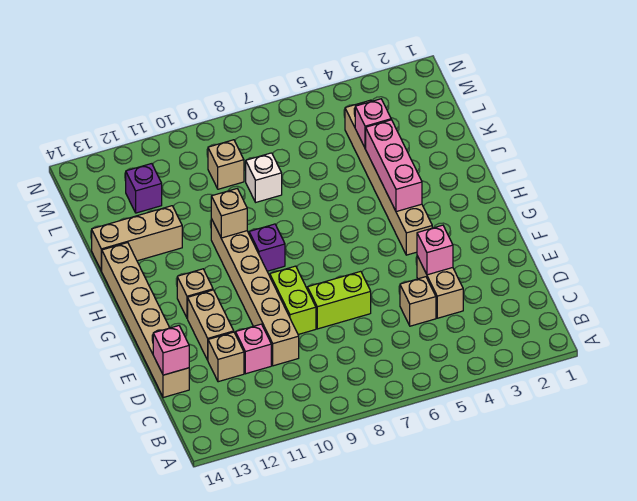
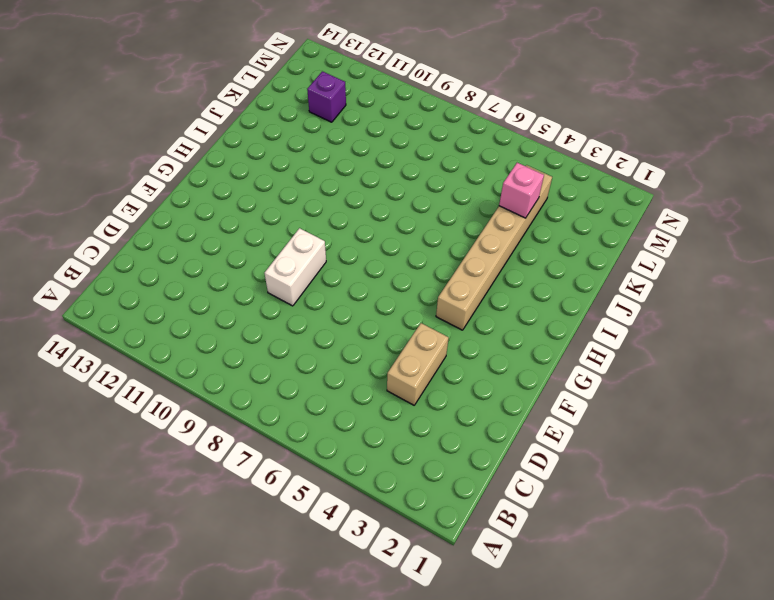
white 1x2 brick [265,228,326,306] -> lime 1x2 brick [270,266,316,334]
none -> tan 1x1 brick [400,277,436,326]
none -> tan 1x6 brick [211,219,299,366]
none -> pink 1x1 brick [236,324,271,374]

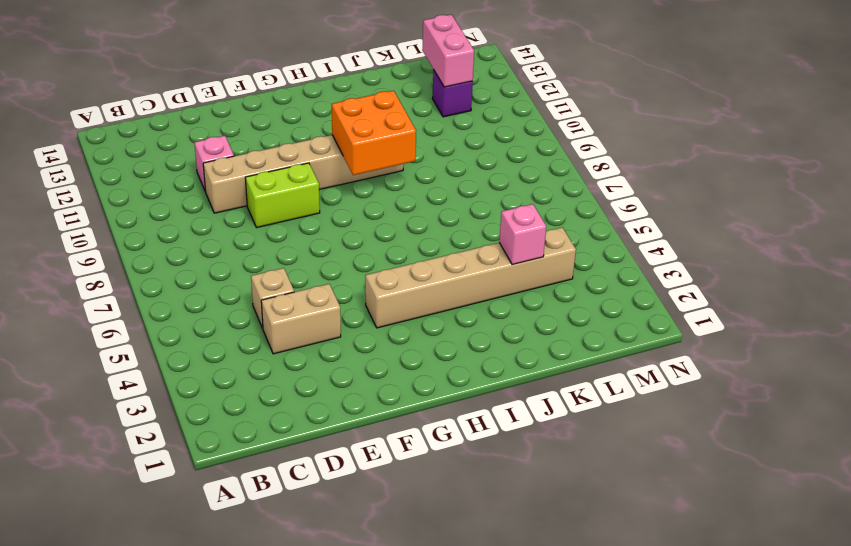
orange 2x2 brick [332,91,416,175] -> tan 1x1 brick [211,189,247,238]
pink 1x2 brick [422,15,474,87] -> none
none -> tan 1x1 brick [208,332,244,382]
none -> tan 1x6 brick [102,243,189,398]
none -> lime 1x2 brick [307,271,371,329]

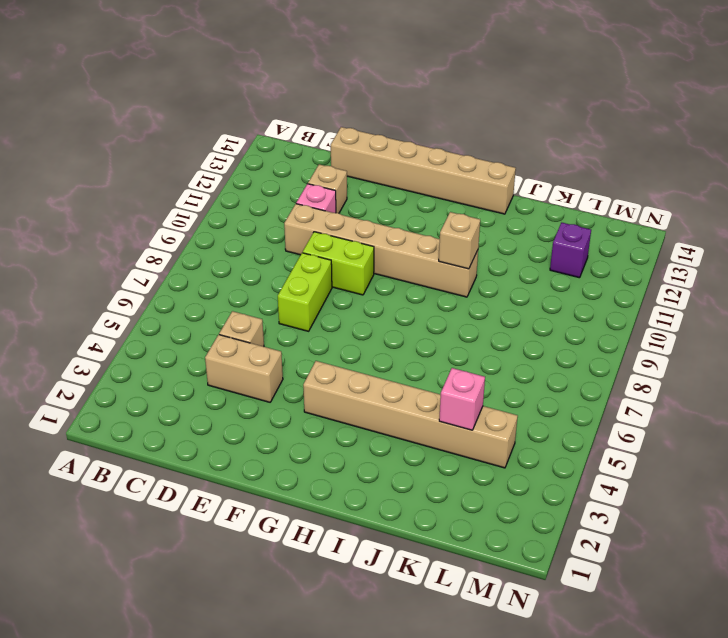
none -> tan 1x2 brick [188,290,234,360]
none -> tan 1x1 brick [177,269,213,318]
none -> purple 1x1 brick [249,224,285,271]

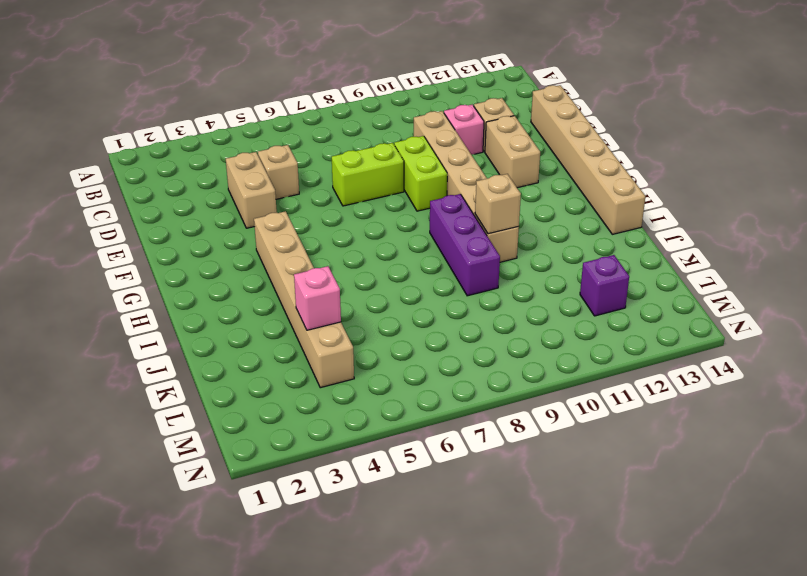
purple 1x3 brick [430,194,500,296] -> purple 1x1 brick [249,224,285,271]
none -> tan 1x1 brick [177,269,213,318]
none -> tan 1x3 brick [92,206,182,271]
none -> white 1x1 brick [246,153,282,202]

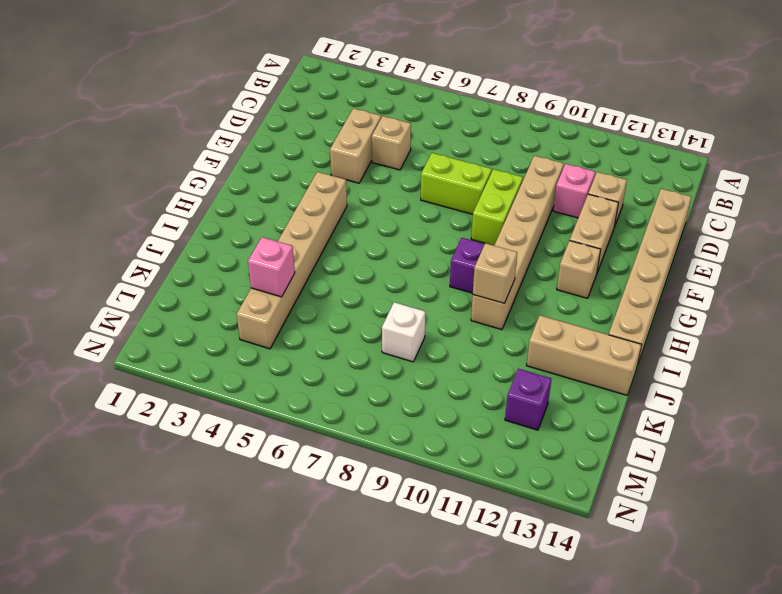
none -> tan 1x1 brick [208,140,244,189]
none -> pink 1x1 brick [153,326,189,375]
none -> pink 1x1 brick [417,225,453,275]

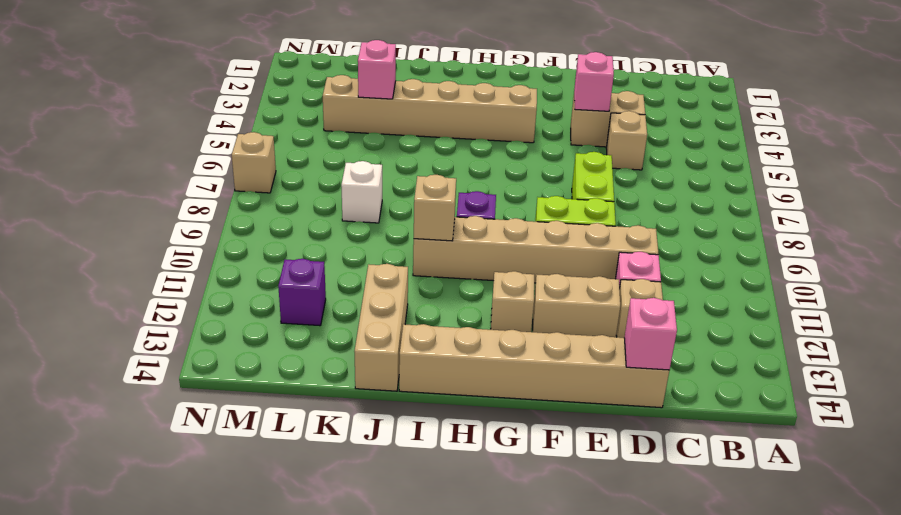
tan 1x1 brick [232,132,276,193] -> tan 1x1 brick moved to [208,140,244,189]
none -> pink 1x3 brick [366,120,422,212]

